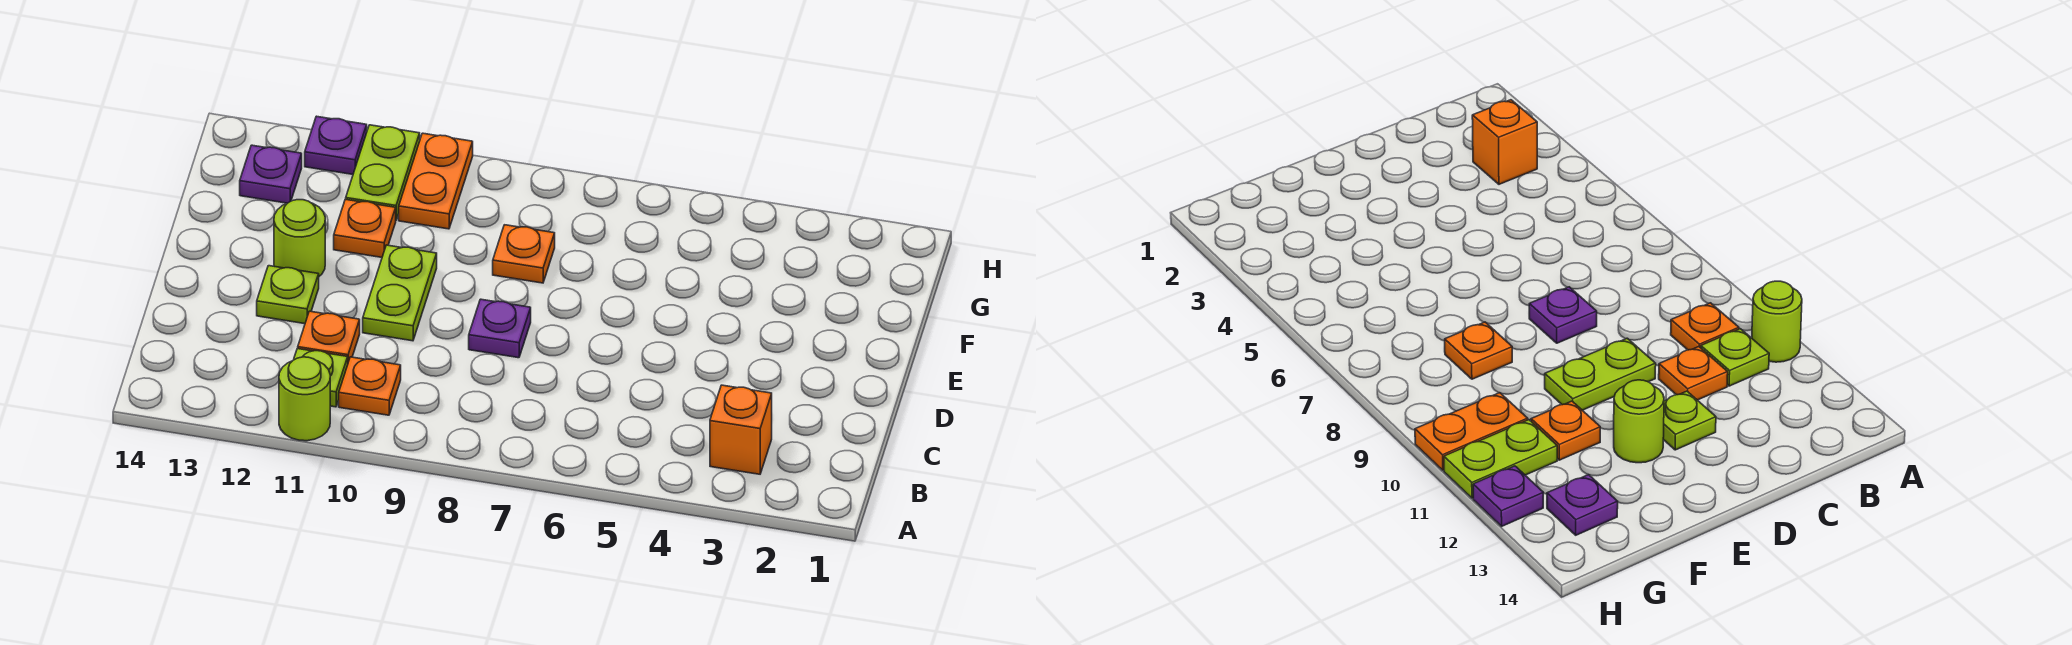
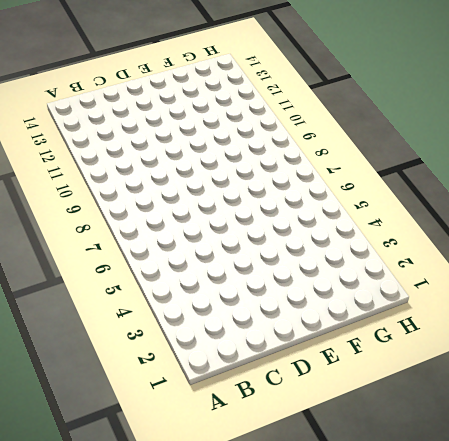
none -> lime 1x1 round brick [279,357,330,441]
none -> orange 1x1 brick [710,385,772,474]
none -> orange 1x1 plate [339,357,401,415]

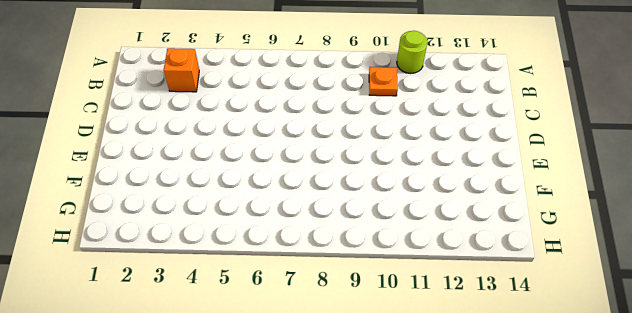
none -> lime 1x1 plate [294,349,348,407]
none -> orange 1x1 plate [298,311,360,362]
none -> purple 1x1 plate [469,299,531,358]

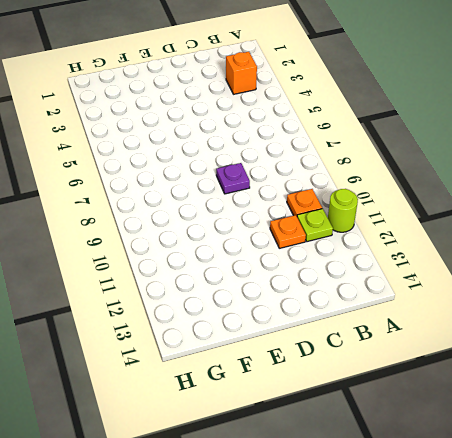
none -> lime 1x2 plate [363,245,437,341]
none -> lime 1x1 plate [257,266,319,324]
none -> lime 1x1 round brick [274,200,325,276]

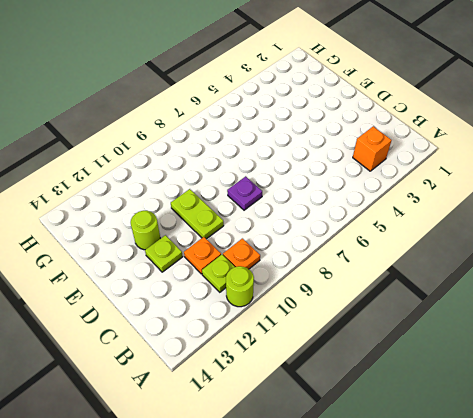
none -> orange 1x1 plate [493,225,555,283]
none -> orange 1x1 plate [334,199,396,257]
none -> orange 1x2 plate [399,133,473,229]

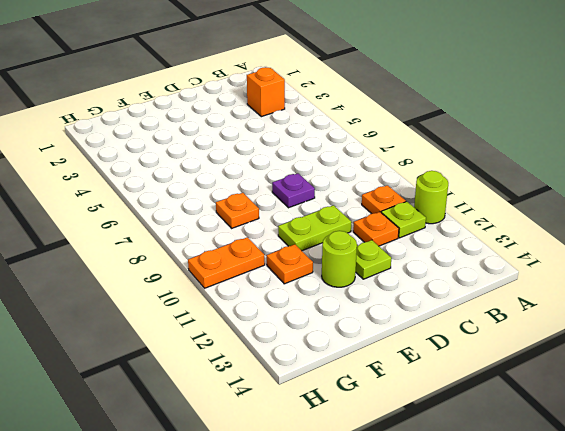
none -> lime 1x2 plate [346,125,420,219]
none -> purple 1x1 plate [240,145,302,203]
none -> purple 1x1 plate [305,116,367,174]

